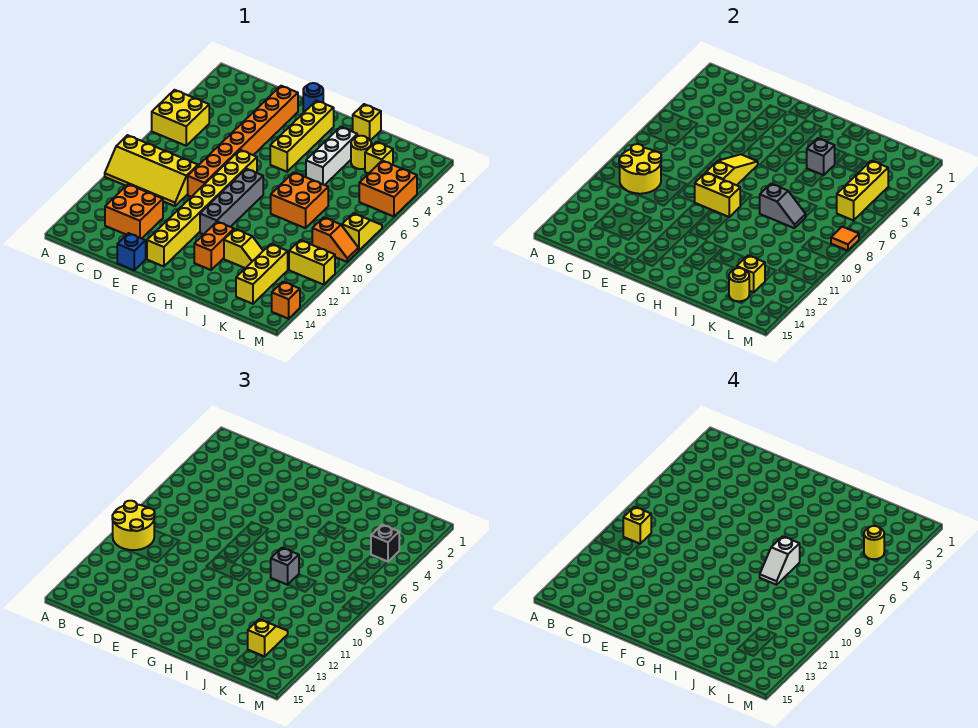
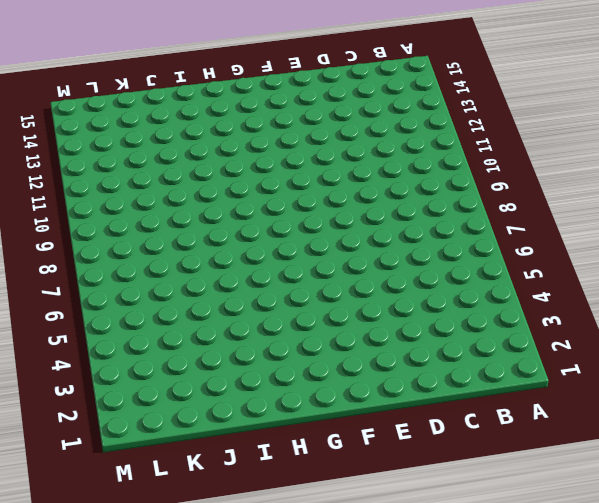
none -> yellow 2x2 brick [152,90,209,146]
none -> yellow 2x4 slope [105,135,198,206]
none -> orange 2x2 brick [105,184,163,239]
none -> orange 1x8 brick [188,86,298,197]

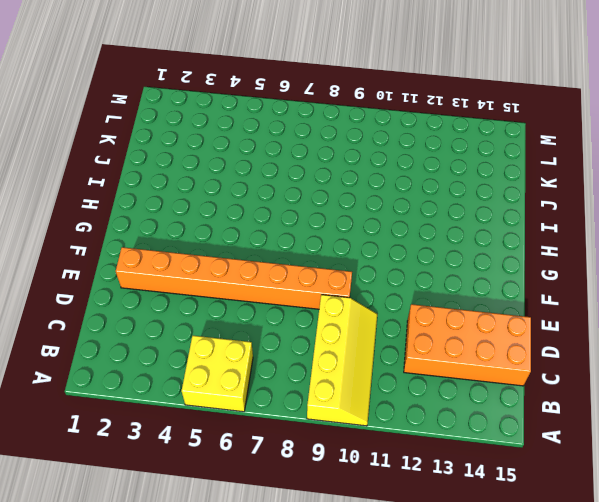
orange 2x4 brick [404,304,531,386] -> orange 2x2 brick [105,184,163,239]
none -> blue 1x1 brick [117,233,146,270]
none -> blue 1x1 round brick [303,83,323,112]
none -> yellow 1x8 brick [147,150,257,267]
none -> yellow 1x4 brick [270,101,334,172]

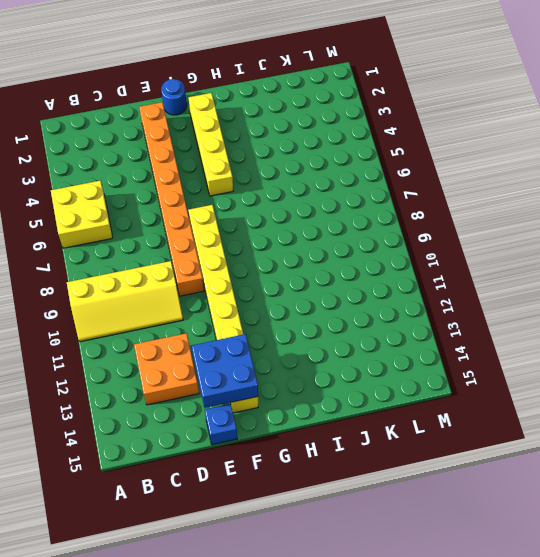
blue 2x2 brick [192,334,258,408] -> none
none -> grey 1x4 brick [200,169,263,234]
none -> orange 1x2 brick [194,222,234,270]
none -> yellow 1x1 brick [353,104,381,141]
none -> white 1x3 brick [306,127,357,185]

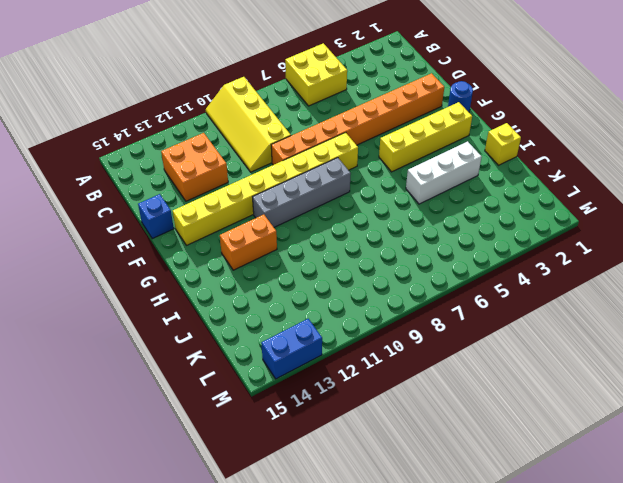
blue 1x2 brick [261,319,322,379] -> orange 1x1 brick [272,282,300,319]
none -> orange 2x2 brick [271,172,328,228]
none -> yellow 1x2 slope [224,229,263,268]
none -> yellow 1x1 round brick [351,136,371,169]
none -> yellow 1x1 brick [365,142,393,173]

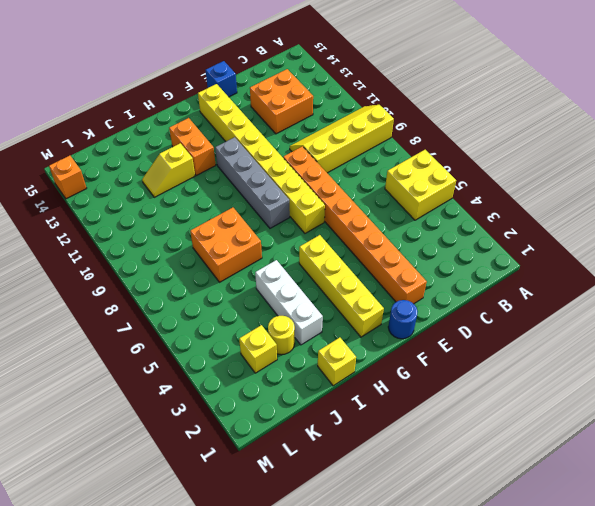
none -> yellow 1x3 brick [236,244,288,304]
none -> orange 2x2 brick [359,161,417,216]
none -> orange 1x2 slope [312,217,358,262]
none -> yellow 1x2 brick [289,240,335,285]

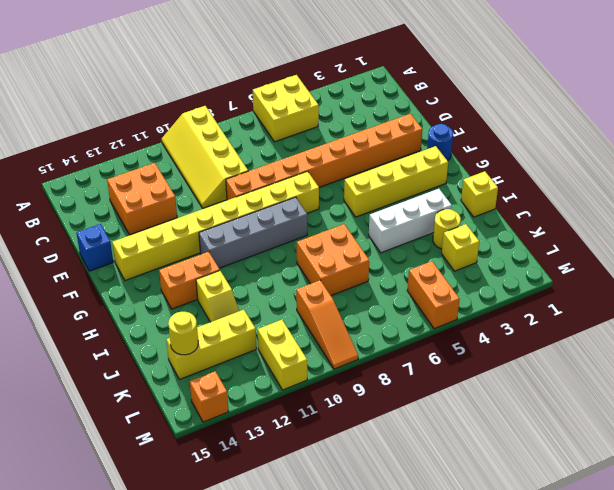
orange 1x3 slope [296,280,358,369] -> orange 1x2 slope [312,217,358,262]
orange 1x2 brick [407,261,459,329] -> orange 2x2 brick [359,161,417,216]
none -> yellow 1x2 slope [342,213,382,251]
none -> yellow 2x2 round brick [619,144,661,194]
none -> yellow 1x3 slope [706,154,758,185]
none -> yellow 1x2 brick [695,173,740,217]

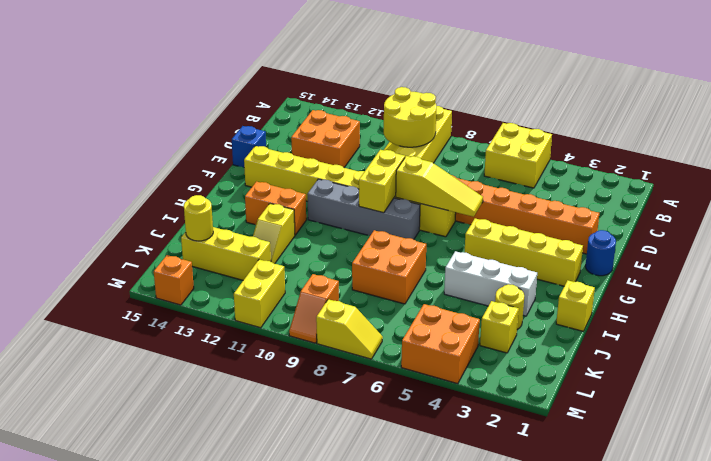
none -> grey 1x1 brick [807,138,835,175]
none -> grey 1x2 slope [760,184,806,228]
none -> yellow 1x1 brick [737,255,765,293]
none -> yellow 1x3 brick [837,161,888,220]

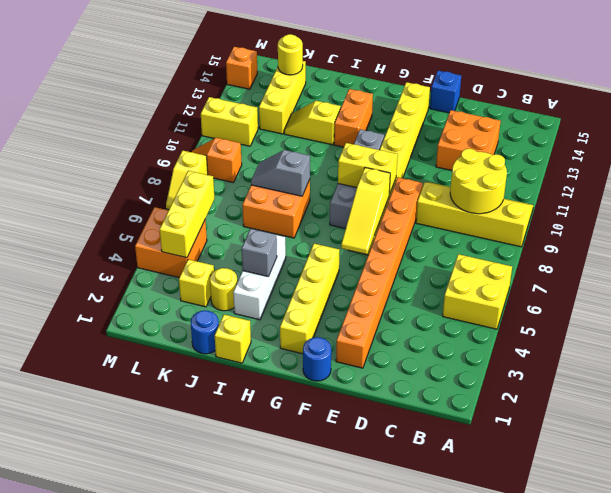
blue 1x1 round brick [191,311,219,354] -> none
none -> yellow 1x1 brick [737,255,765,293]
none -> orange 1x1 tile [831,227,859,251]
none -> yellow 2x2 round brick [112,501,155,550]
none -> grey 1x1 brick [271,548,299,585]

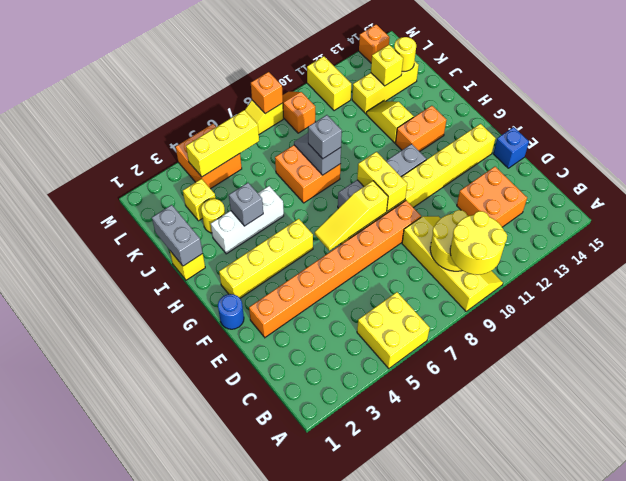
grey 1x2 brick [152,205,203,266] -> none
orange 1x1 brick [251,72,283,114] -> orange 1x1 tile [831,227,859,251]
none -> yellow 1x2 slope [248,619,288,656]
none -> black 1x1 brick [371,525,399,562]
none -> yellow 1x1 brick [623,507,651,544]
none -> white 1x2 slope [760,536,800,585]

